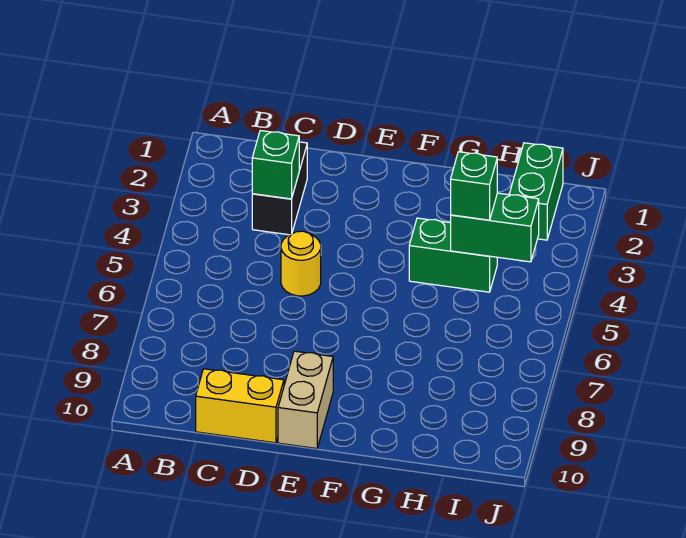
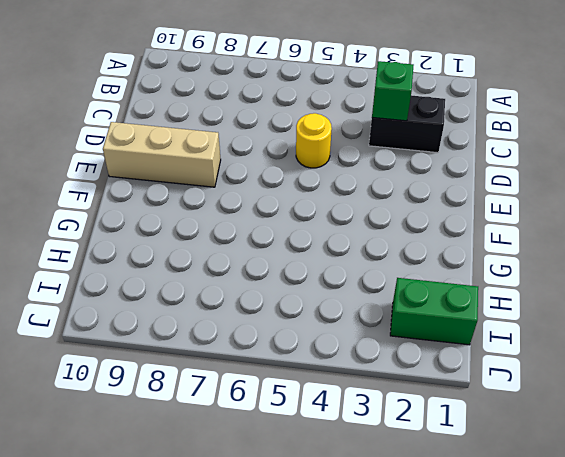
tan 1x3 brick [103,122,221,187] -> tan 1x2 brick [278,351,333,448]
none -> yellow 1x2 brick [196,369,284,443]
none -> green 1x2 brick [409,218,497,292]

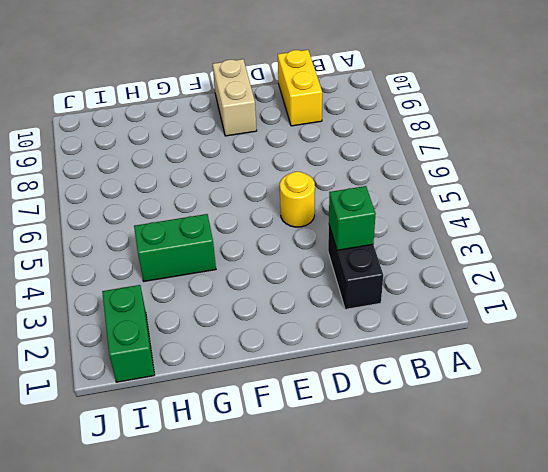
yellow 1x2 brick [278,50,322,126] -> yellow 1x2 brick turned to [196,369,284,443]
none -> green 1x2 brick [451,193,539,262]
none -> green 1x1 brick [451,152,497,220]

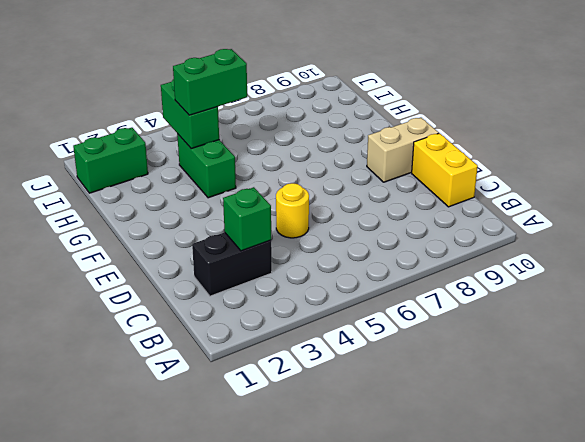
green 1x2 brick [173,49,247,115] -> green 1x1 brick [451,152,497,220]

